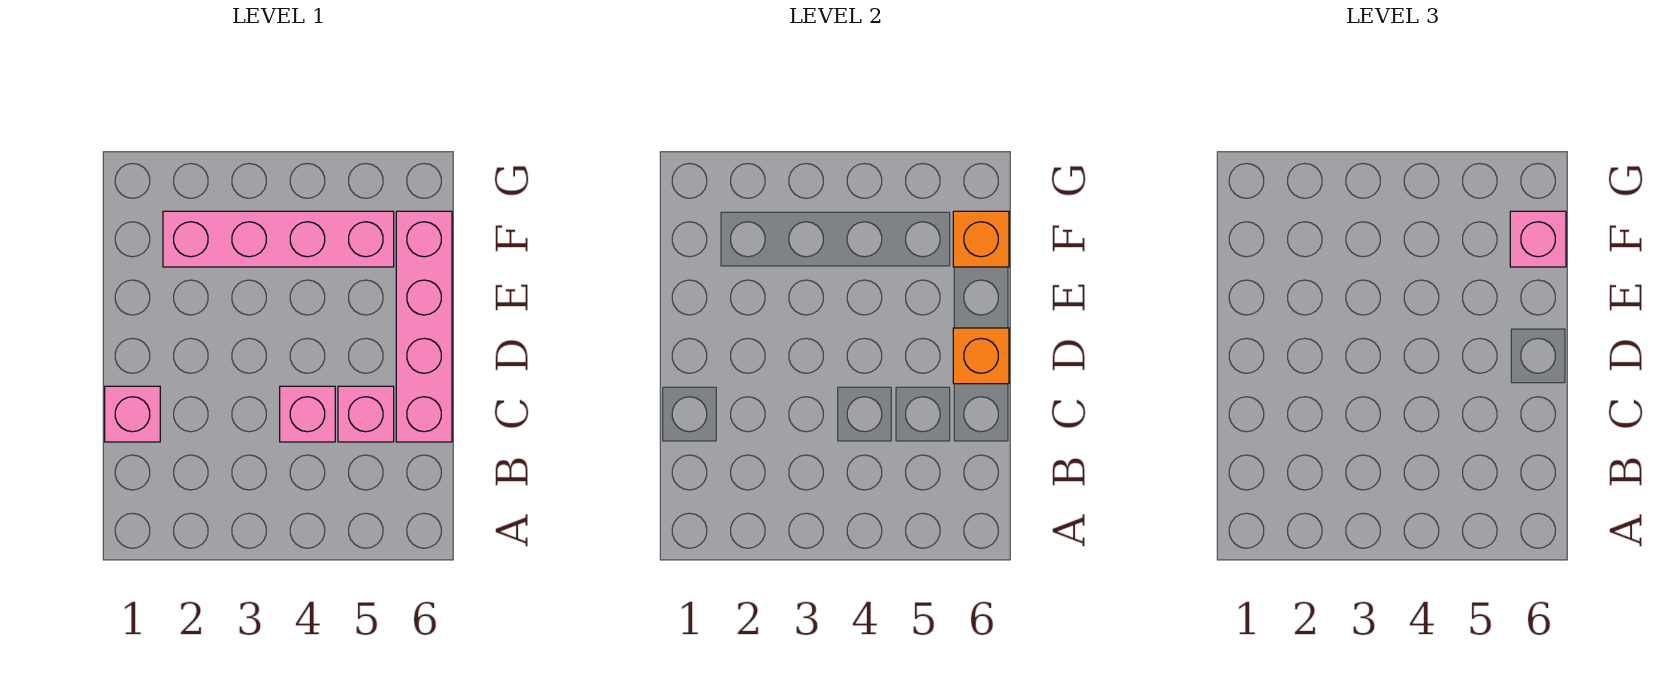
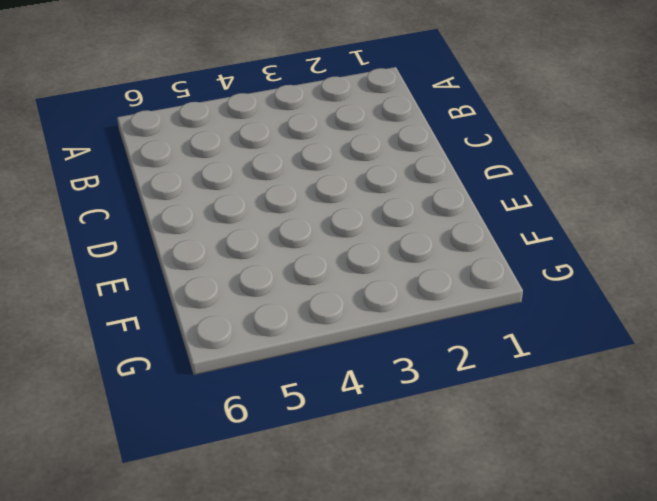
none -> pink 1x1 brick [105,386,160,442]
none -> pink 1x1 brick [280,386,335,442]

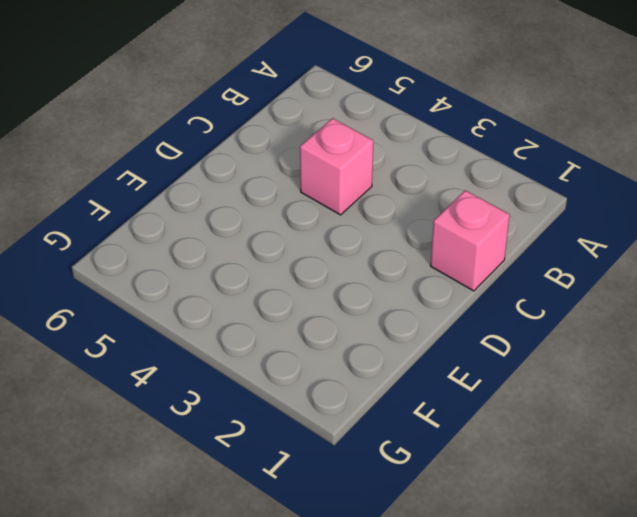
none -> pink 1x1 brick [338,386,394,442]
none -> pink 1x4 brick [396,211,452,442]

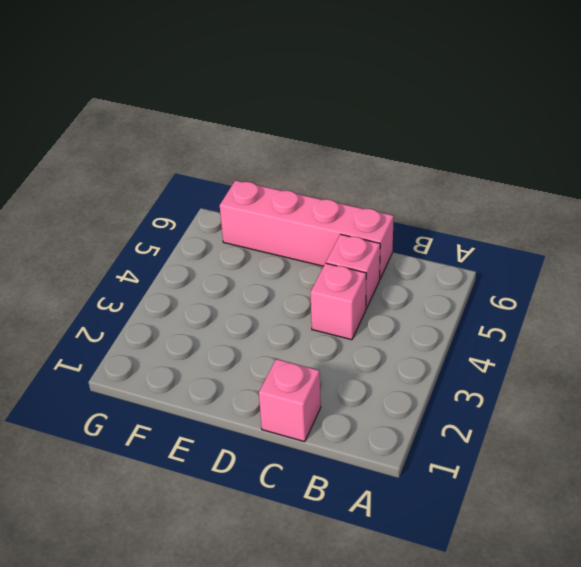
none -> pink 1x4 brick [163,211,394,267]
none -> orange 1x1 brick [953,328,1009,384]

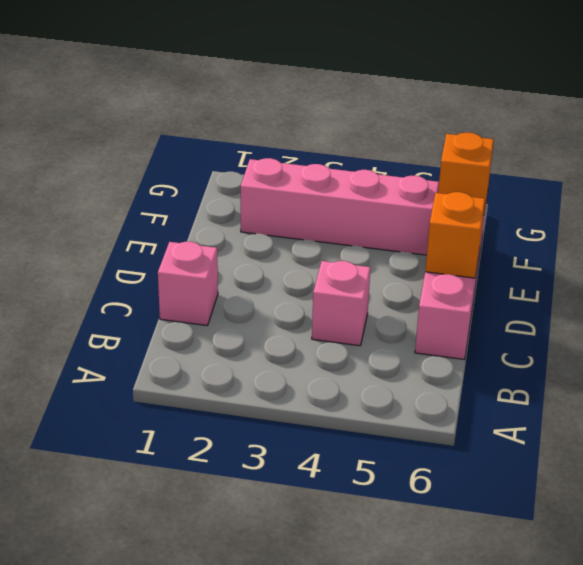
none -> pink 1x1 brick [338,386,394,442]
none -> pink 1x1 brick [1510,211,1566,267]

